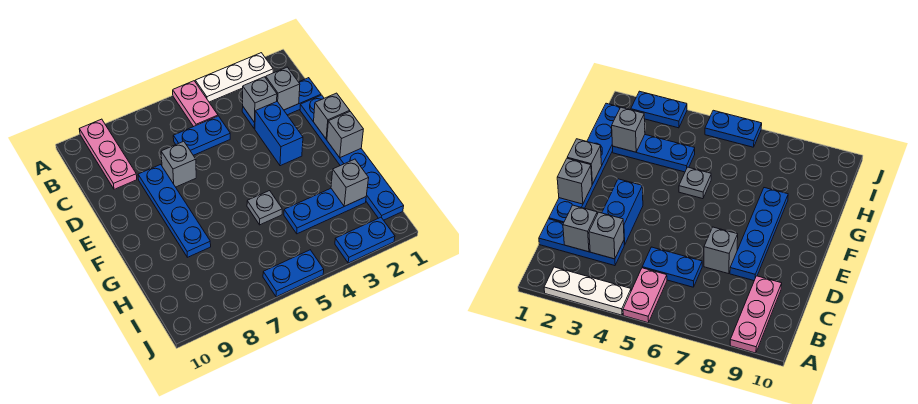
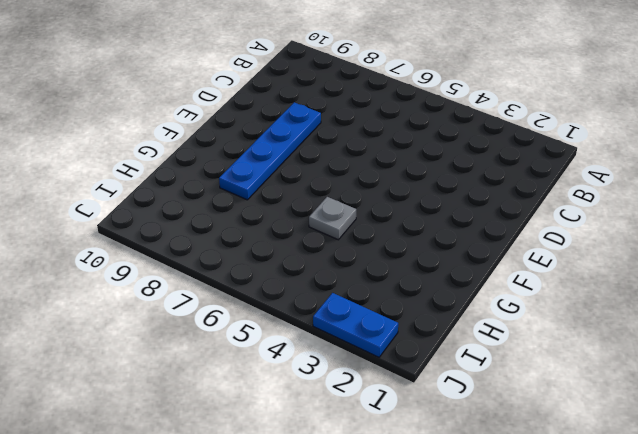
none -> white 1x3 plate [195,53,273,102]
none -> pink 1x2 plate [173,81,218,127]
none -> pink 1x3 plate [79,119,137,189]

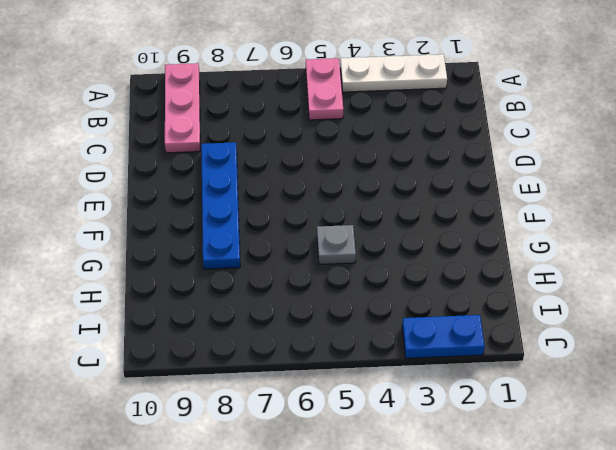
none -> blue 1x3 plate [242,78,321,129]
none -> blue 1x2 plate [173,116,230,155]
none -> blue 1x6 plate [300,95,404,220]

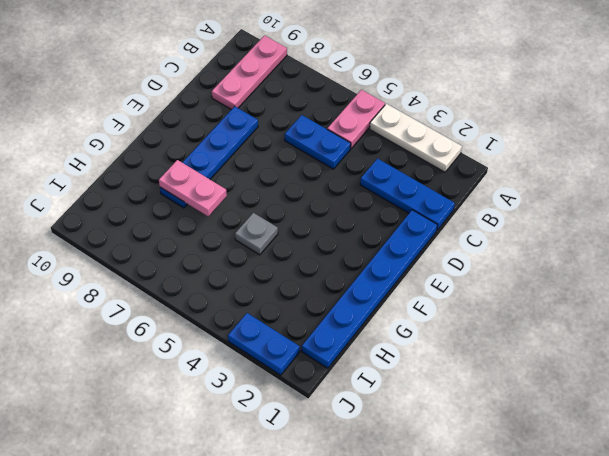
pink 1x2 plate [159,160,227,216] -> none
none -> blue 1x2 brick [255,102,303,166]
none -> grey 1x1 brick [161,141,196,187]
none -> blue 1x3 plate [284,188,366,234]

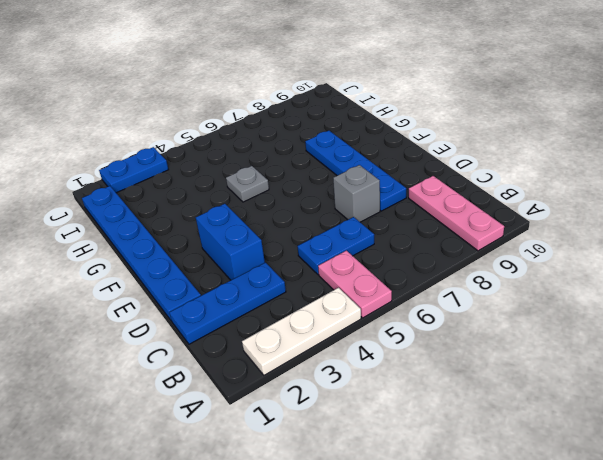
none -> blue 1x3 plate [284,188,366,234]
none -> blue 1x2 plate [263,250,324,297]
none -> grey 1x1 brick [266,67,300,110]

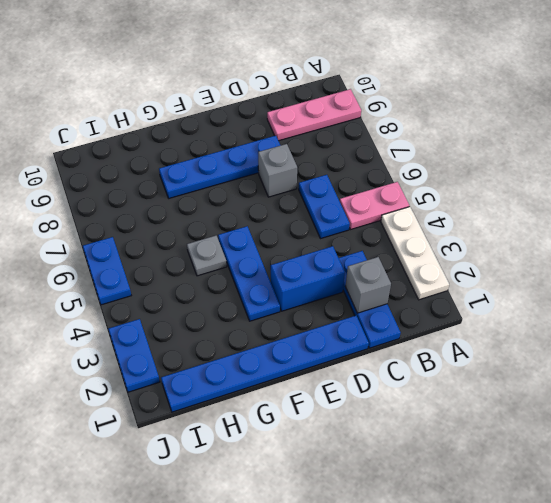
blue 1x3 plate [218,226,280,321] -> blue 1x3 plate moved to [284,188,366,234]
none -> grey 1x1 brick [243,77,277,123]
none -> grey 1x1 brick [314,93,350,139]
none -> grey 1x1 brick [327,112,363,158]

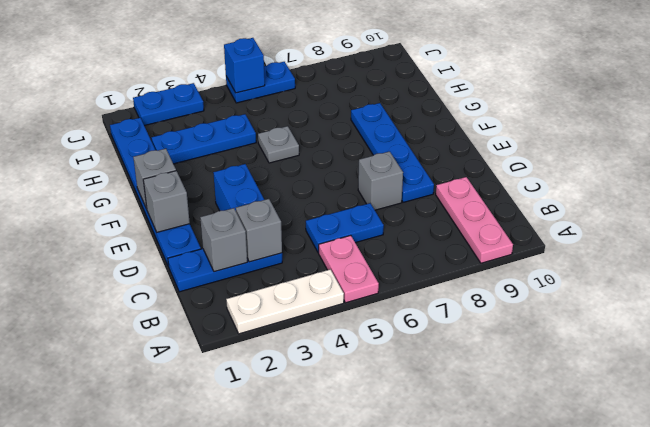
blue 1x1 brick [224,38,265,93] -> none
none -> grey 1x1 brick [331,159,369,206]

